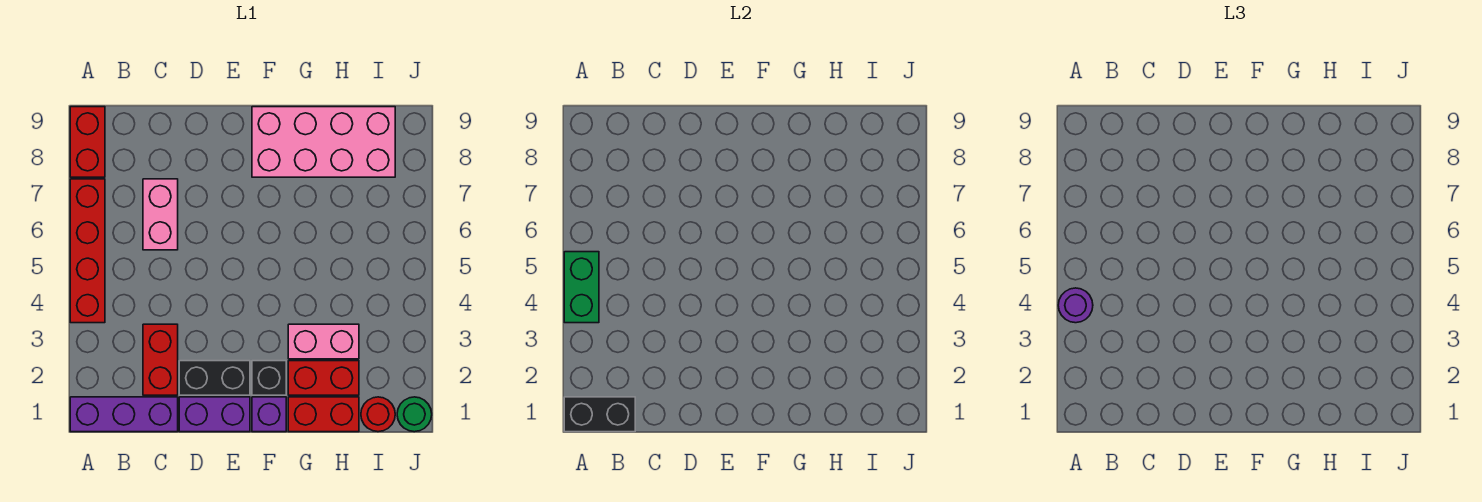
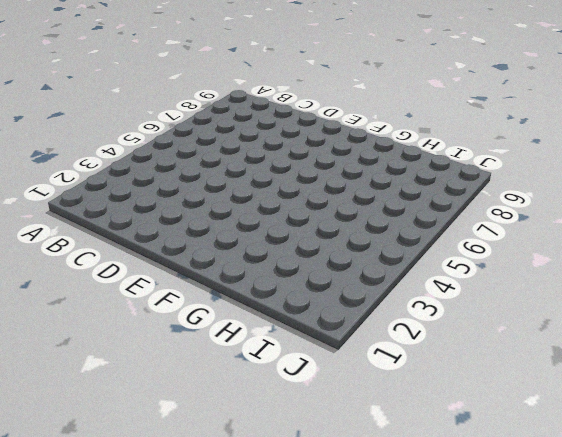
none -> purple 1x3 brick [70,397,178,432]
none -> red 1x4 brick [70,179,105,323]
none -> red 1x2 brick [70,107,105,177]

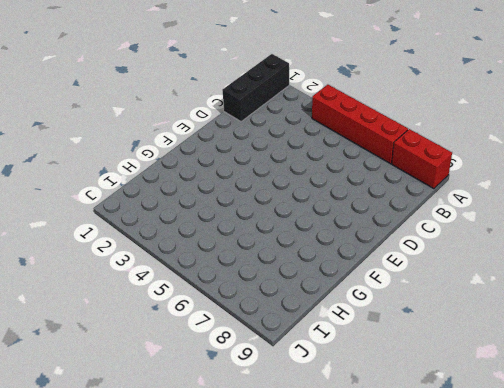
black 1x3 brick [222,54,289,122] -> purple 1x3 brick [70,397,178,432]
none -> red 1x2 brick [143,324,178,395]
none -> pink 1x2 brick [143,179,178,250]
none -> purple 1x2 brick [179,397,250,432]

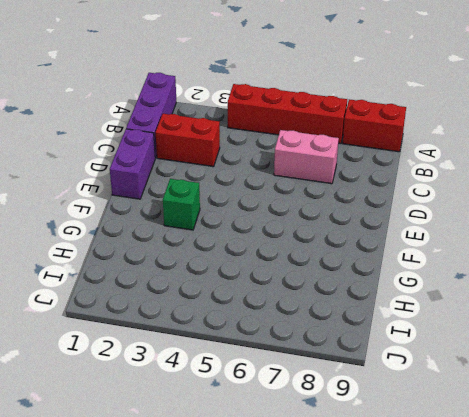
green 1x1 brick [163,179,200,230] -> none
none -> black 1x2 brick [179,361,250,395]
none -> purple 1x1 brick [252,397,286,432]
none -> black 1x1 brick [252,361,286,395]

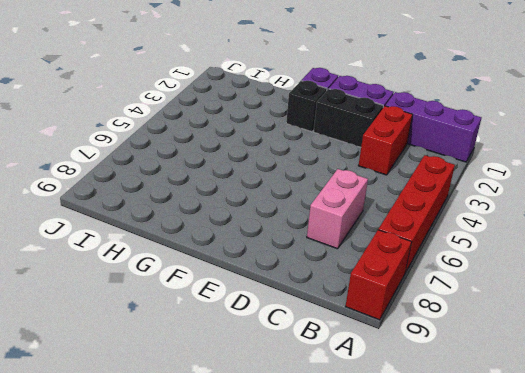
none -> pink 2x4 brick [252,107,395,177]
none -> red 1x2 brick [288,397,359,432]
none -> red 1x2 brick [288,361,359,395]

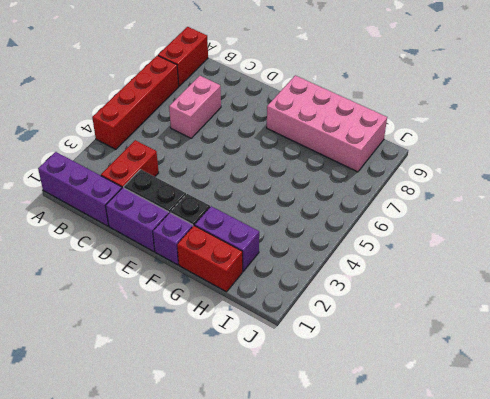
purple 1x2 brick [195,206,259,271] -> red 1x2 brick [288,361,359,395]
none -> pink 1x2 brick [288,324,359,359]
none -> red 1x1 round brick [361,397,395,432]
none -> green 1x1 round brick [397,397,432,432]

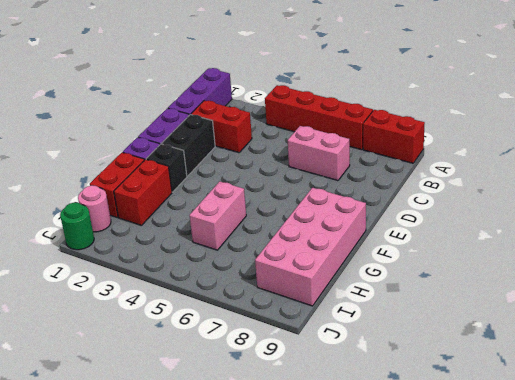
pink 1x2 brick [190,181,246,250] -> pink 1x2 brick moved to [288,324,359,359]
pink 1x1 round brick [78,185,111,232] -> red 1x1 round brick [361,397,395,432]
none -> black 1x2 brick [564,397,635,432]
none -> green 1x2 brick [564,252,599,323]
none -> purple 1x1 round brick [1058,288,1093,323]

